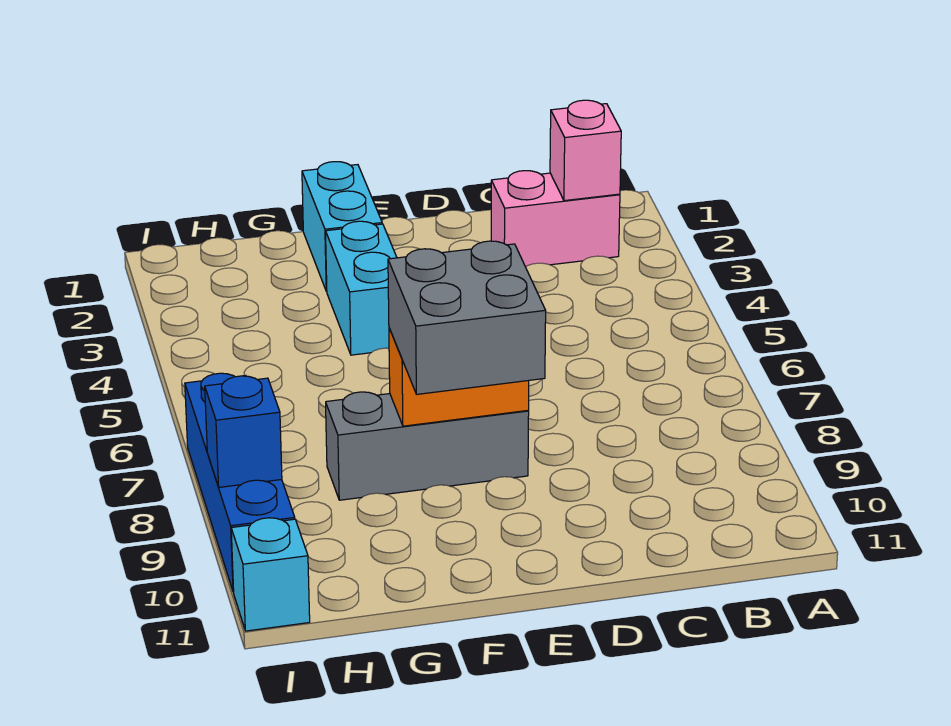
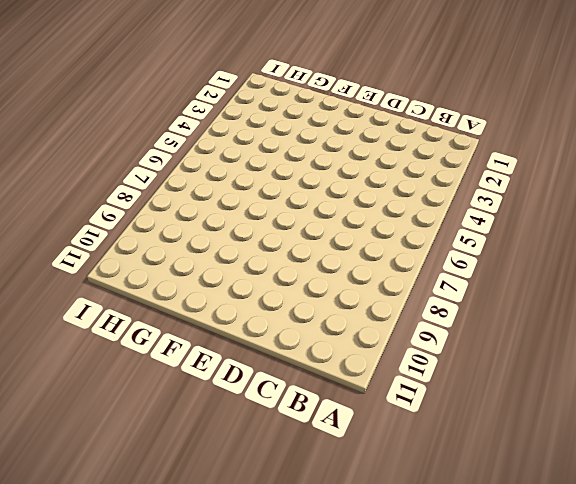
none -> pink 1x2 brick [491,171,620,267]
none -> grey 1x3 brick [326,392,529,500]

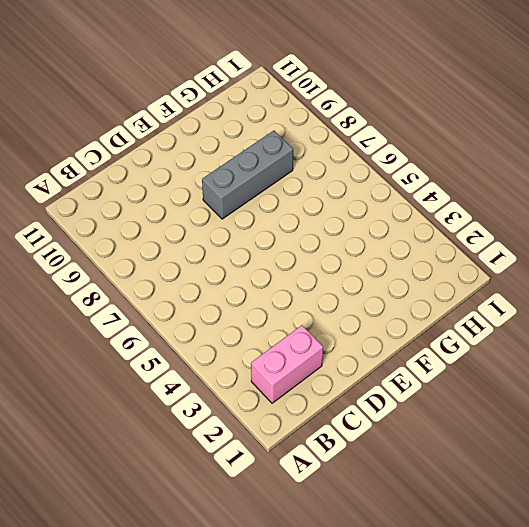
none -> cyan 1x2 brick [302,162,382,292]
none -> cyan 1x2 brick [326,221,397,355]

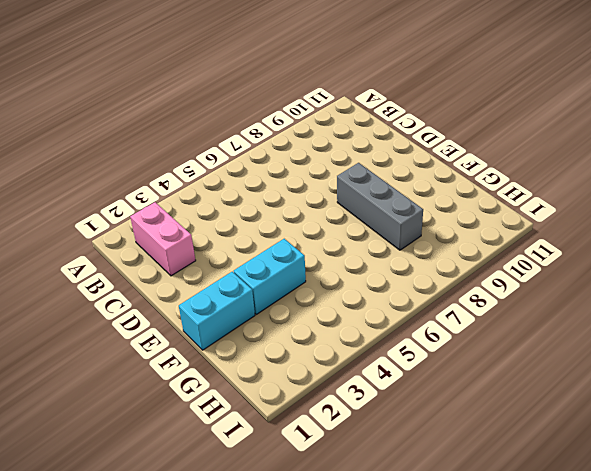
none -> blue 1x4 brick [185,373,295,592]
none -> cyan 1x1 brick [231,518,310,631]

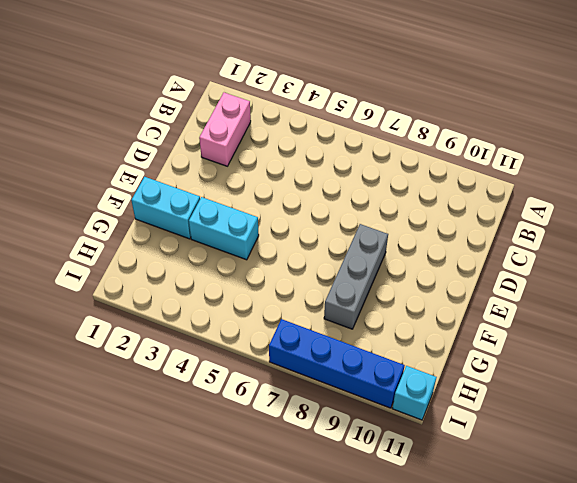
none -> pink 1x1 brick [550,100,621,201]
none -> orange 1x2 brick [389,328,529,426]

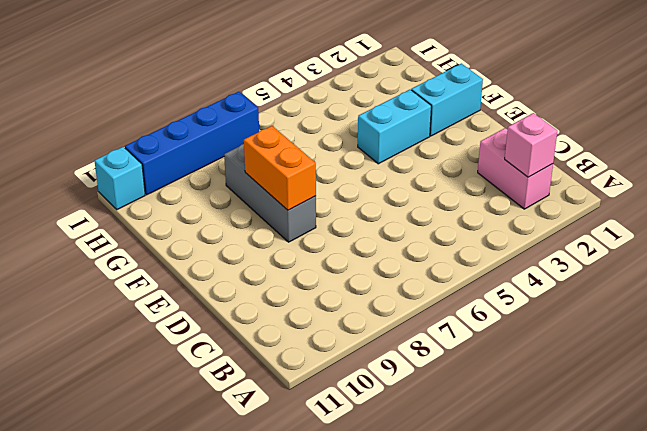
none -> blue 1x1 brick [205,376,282,487]
none -> grey 2x2 brick [388,241,546,394]

